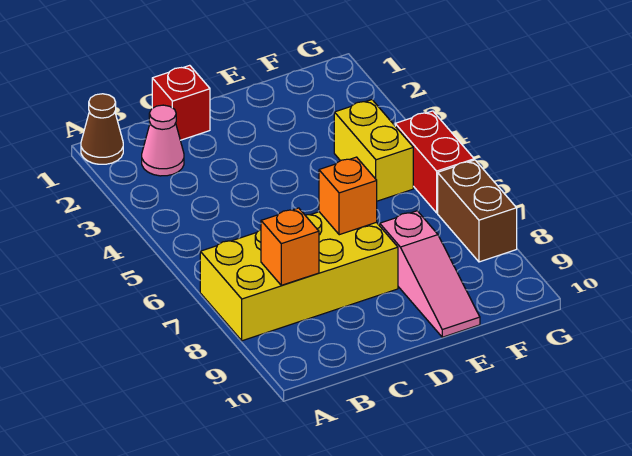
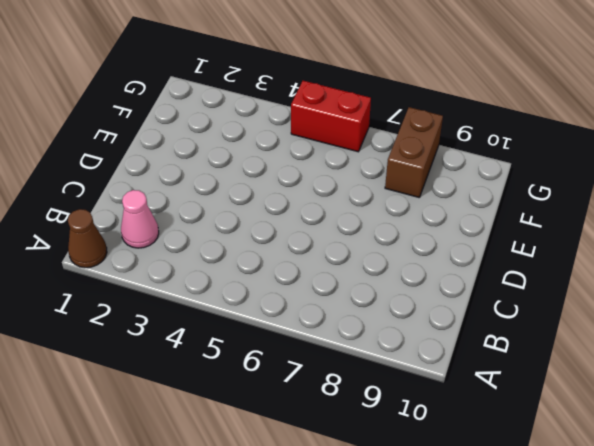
brown 1x2 brick [385,107,443,197] -> brown 1x2 brick turned to [438,160,517,262]
none -> yellow 2x4 brick [200,212,398,341]
none -> red 1x1 brick [152,65,210,140]

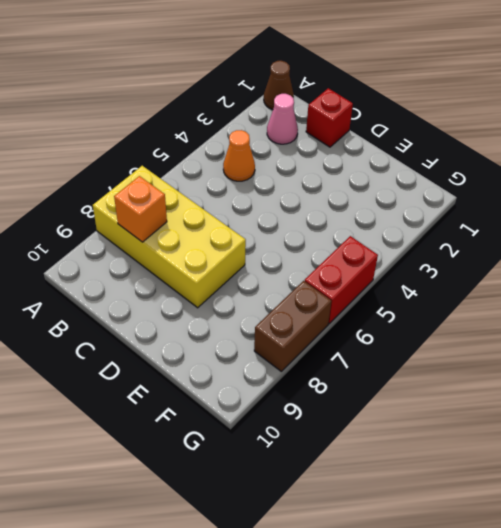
orange 1x1 cone [223,130,255,181] -> none
none -> pink 1x3 slope [380,211,480,337]
none -> yellow 1x2 brick [334,100,413,201]

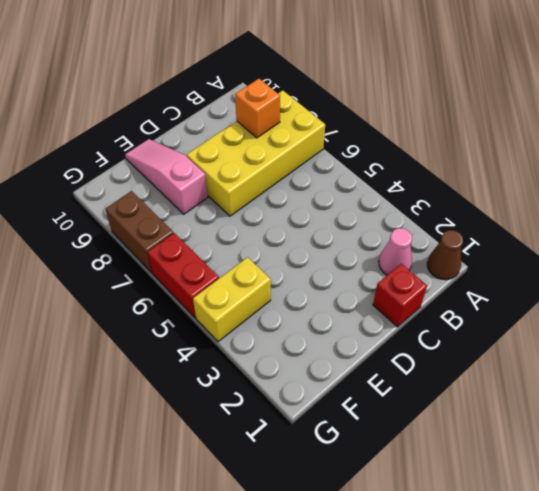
yellow 1x2 brick [193,257,271,342] -> yellow 1x2 brick turned to [334,100,413,201]
none -> orange 1x1 brick [319,157,377,235]

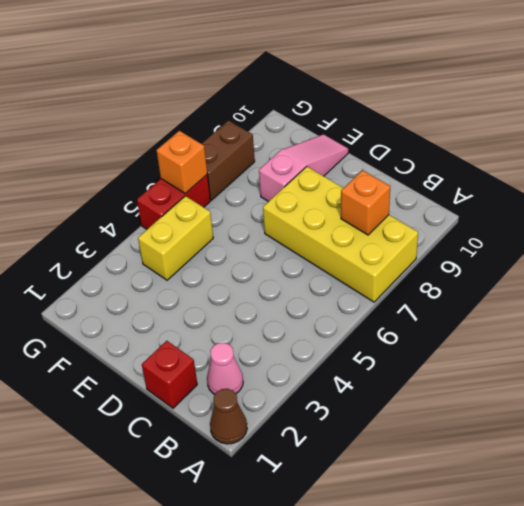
orange 1x1 brick [156,131,207,193] -> orange 1x1 brick moved to [319,157,377,235]

